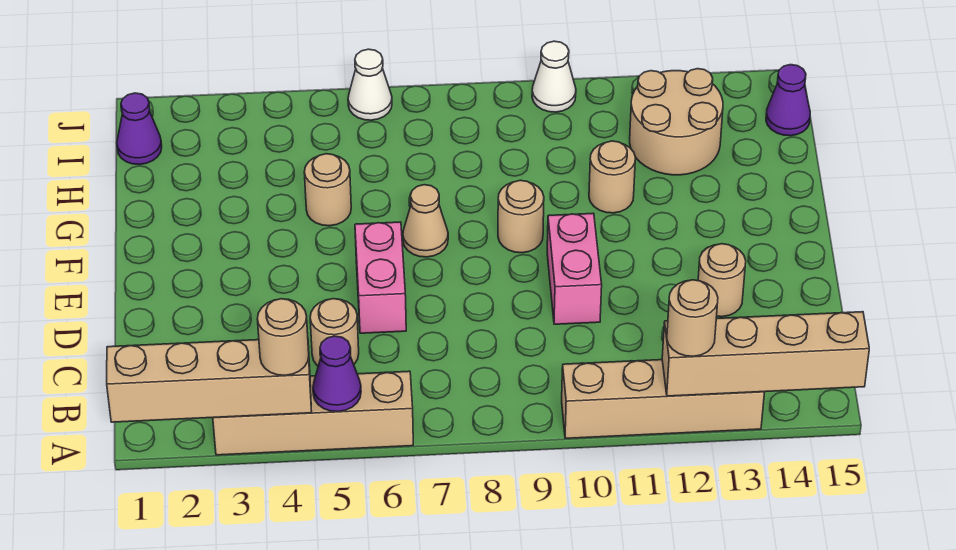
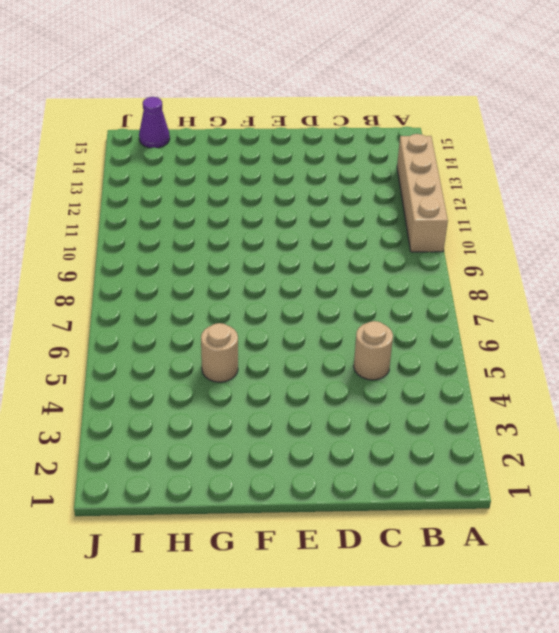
none -> tan 1x4 brick [213,371,413,455]
none -> pink 1x2 brick [355,222,406,333]
none -> pink 1x2 brick [547,213,602,324]

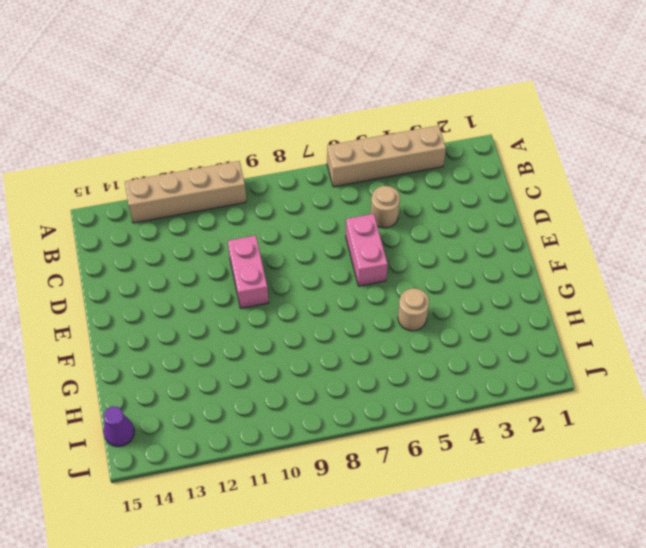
none -> tan 1x1 round brick [698,244,746,317]
none -> tan 1x1 cone [403,185,448,257]
none -> tan 1x1 round brick [498,180,544,253]

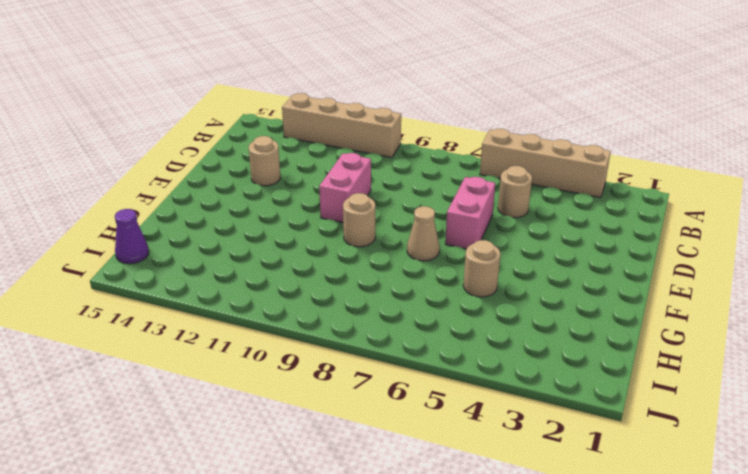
none -> tan 1x1 round brick [589,141,635,213]
none -> tan 2x2 round brick [630,69,723,175]
none -> purple 1x1 cone [117,93,162,164]

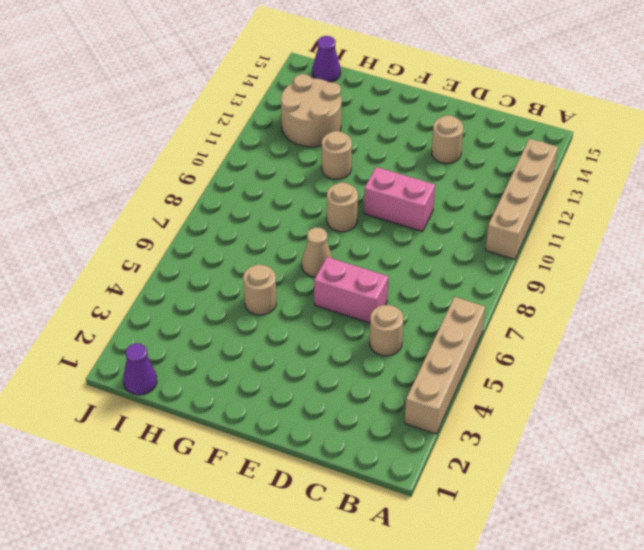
none -> white 1x1 cone [348,49,392,120]
none -> white 1x1 cone [532,41,576,112]
none -> tan 1x4 brick [107,340,312,422]

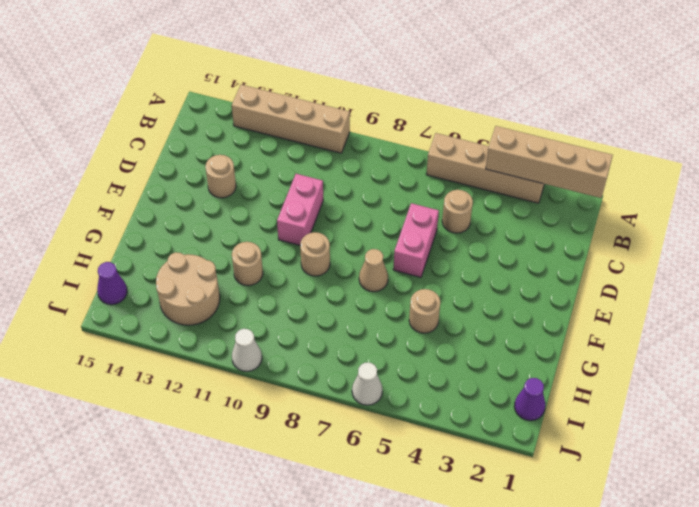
none -> purple 1x1 cone [313,336,361,412]
none -> tan 1x4 brick [662,312,869,396]
none -> tan 1x1 round brick [257,299,309,375]

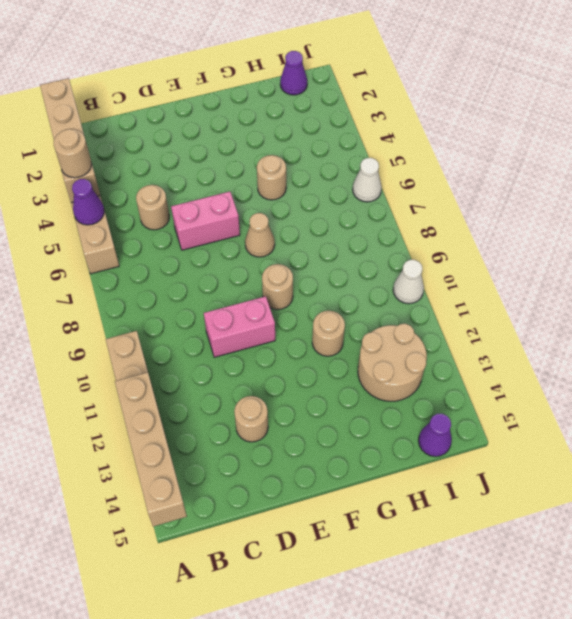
none -> tan 1x1 round brick [667,280,718,356]

